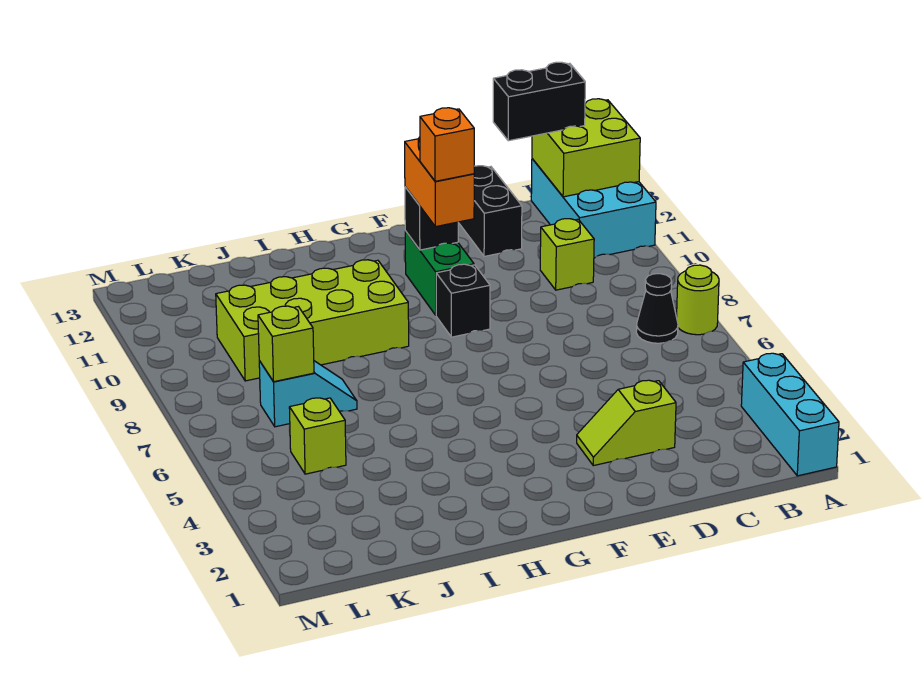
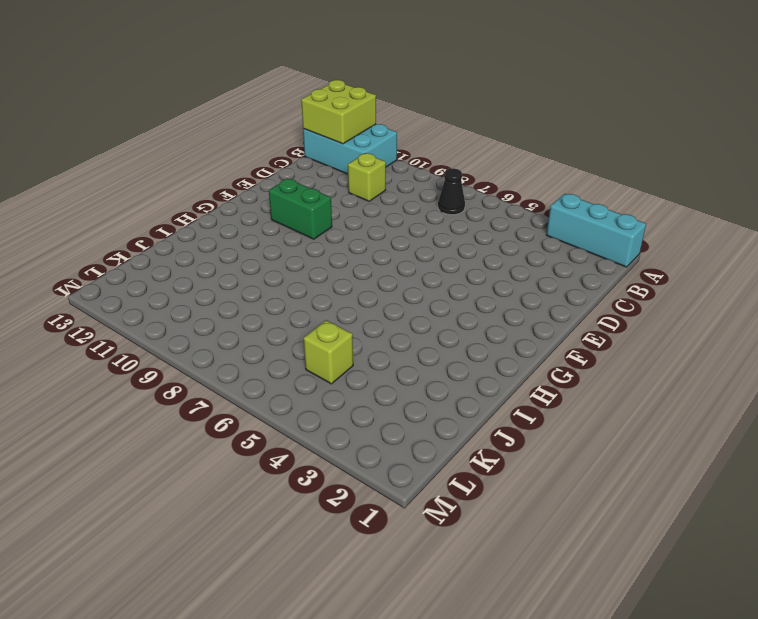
none -> lime 1x1 round brick [677,265,719,335]
none -> lime 1x2 slope [577,380,676,466]
none -> black 1x2 brick [458,166,522,256]

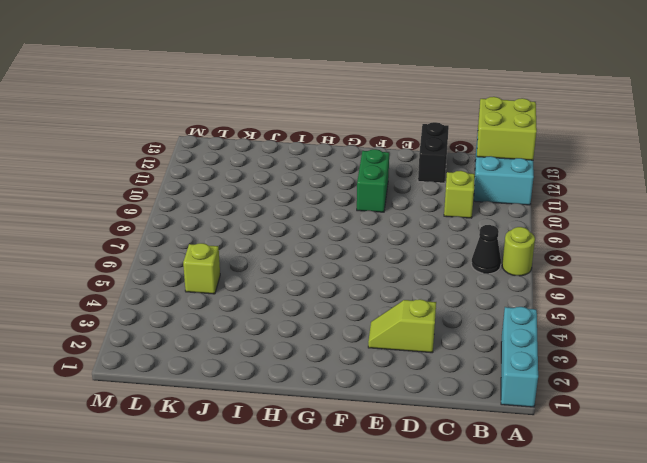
none -> black 1x1 brick [436,264,490,337]
none -> lime 2x4 brick [216,260,409,381]
none -> cyan 1x2 slope [259,361,357,427]

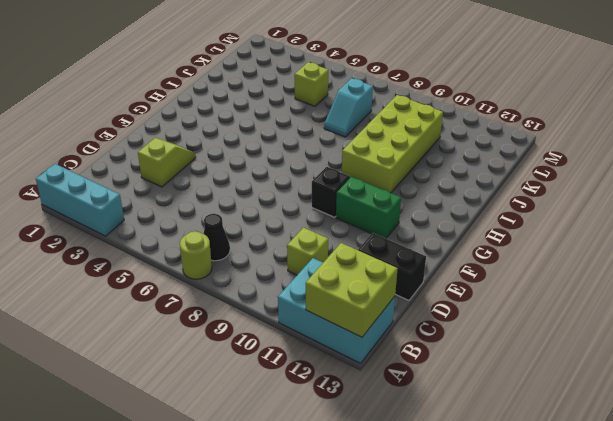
none -> black 1x1 brick [405,187,458,250]
none -> lime 1x1 brick [258,306,314,382]
none -> black 1x2 brick [493,62,585,141]

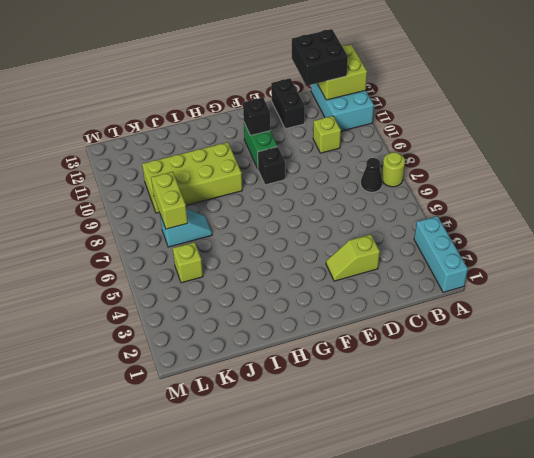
black 2x2 brick [292,29,348,86] -> black 1x2 brick [493,62,585,141]
lime 1x2 brick [151,172,188,229] -> lime 1x1 brick [258,306,314,382]
none -> orange 1x2 brick [405,137,474,227]
none -> orange 1x1 brick [420,108,474,181]

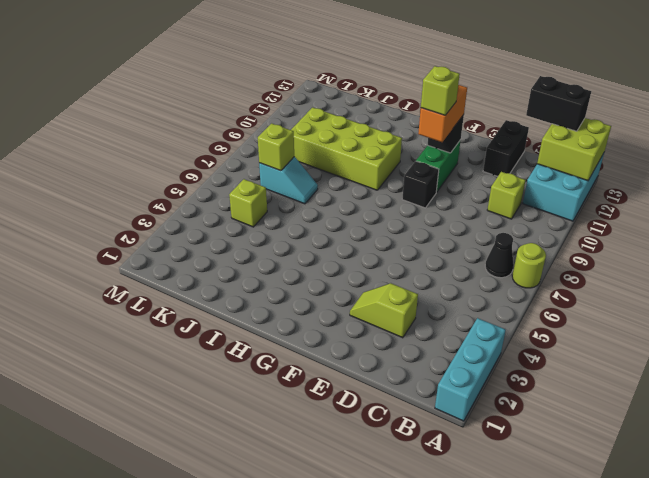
lime 1x1 brick [421,66,460,115] -> orange 1x1 brick [420,108,474,181]

